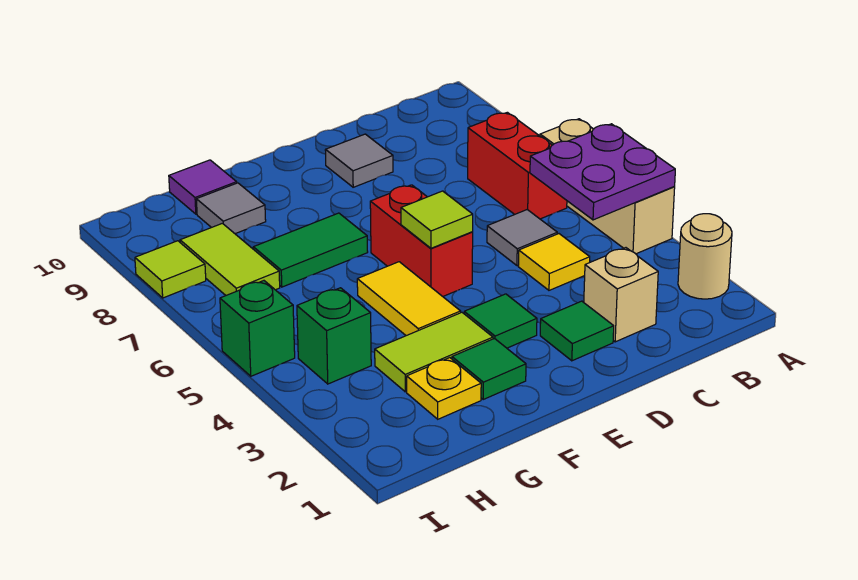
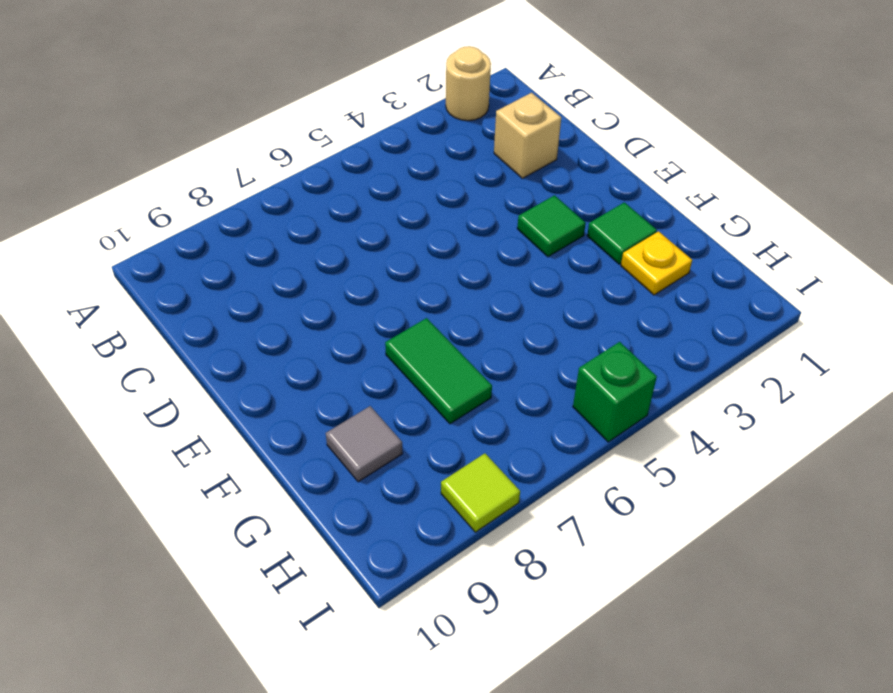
none -> tan 1x3 brick [540,119,675,254]
none -> red 1x2 brick [468,112,567,219]
none -> yellow 1x1 tile [518,234,590,290]

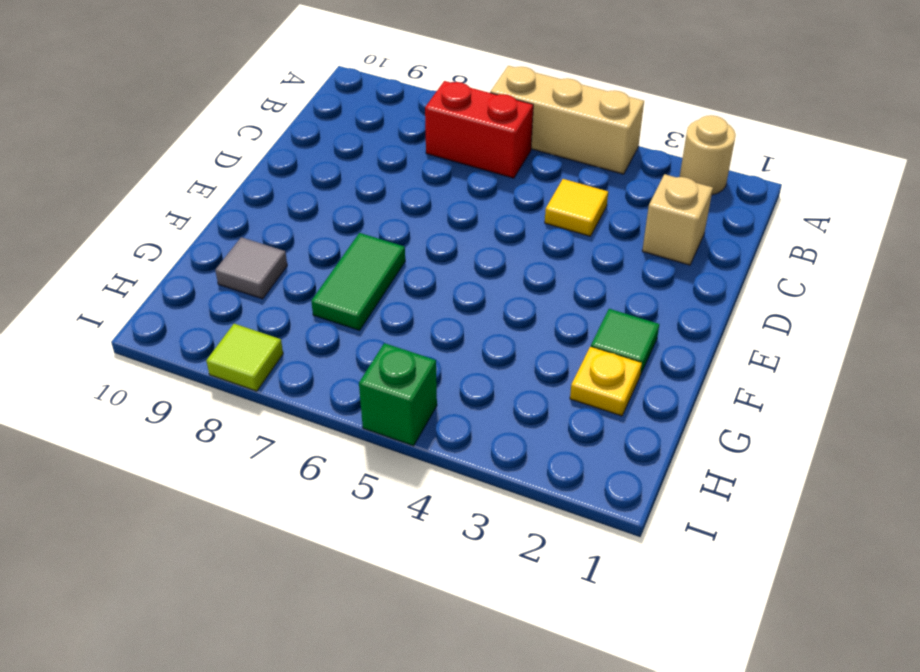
none -> grey 1x1 tile [487,210,557,266]
none -> green 1x1 tile [540,301,614,361]
none -> grey 1x1 tile [325,134,393,187]

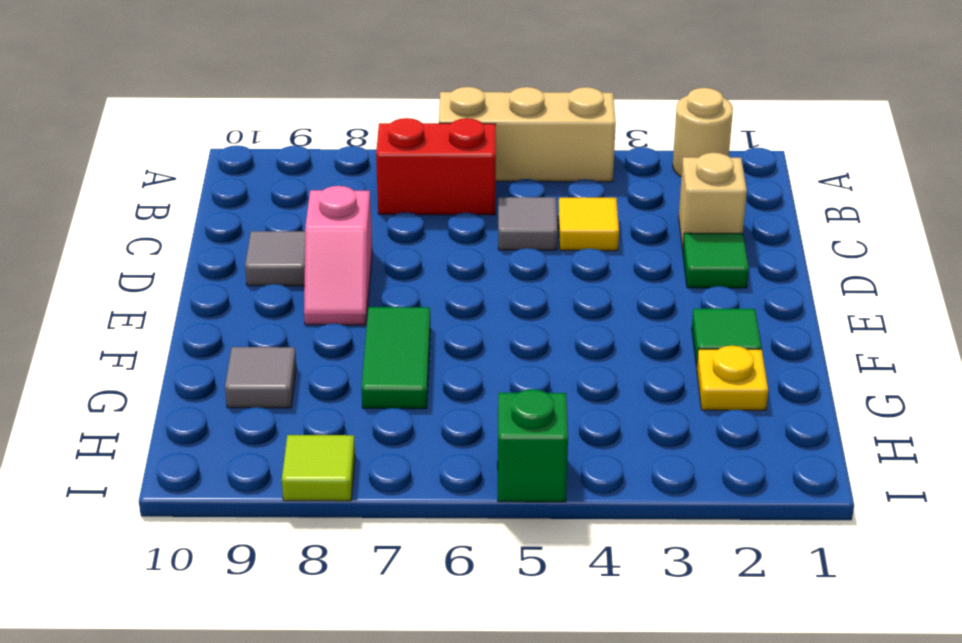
pink 1x2 slope [304,186,372,325] -> none
none -> green 1x1 tile [464,294,537,348]
none -> red 1x2 brick [370,185,473,296]
none -> lime 1x2 tile [375,312,493,392]

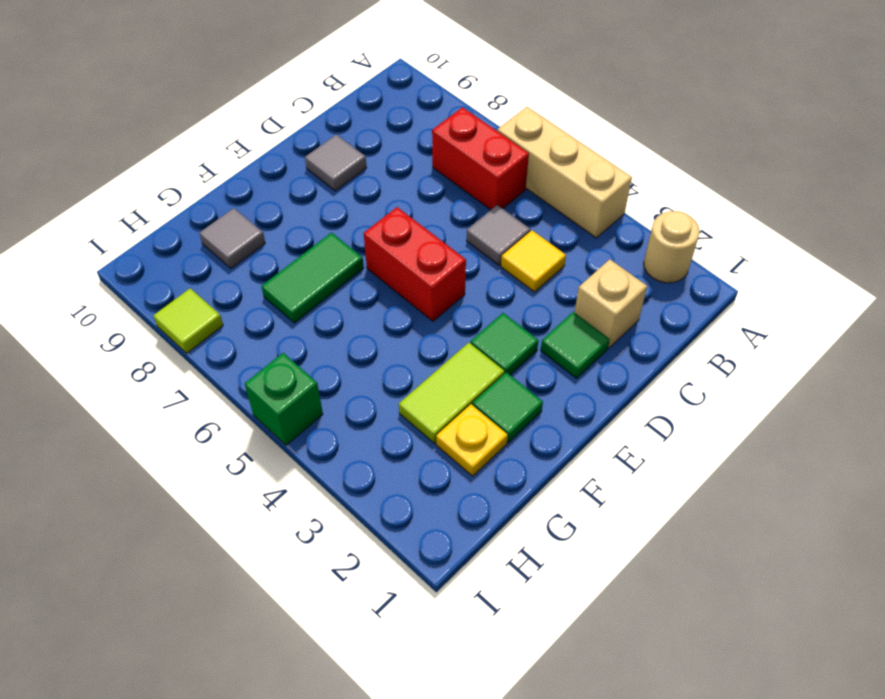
none -> yellow 1x2 tile [357,262,461,336]
none -> purple 1x1 tile [169,160,237,214]
none -> green 1x1 brick [297,288,371,384]

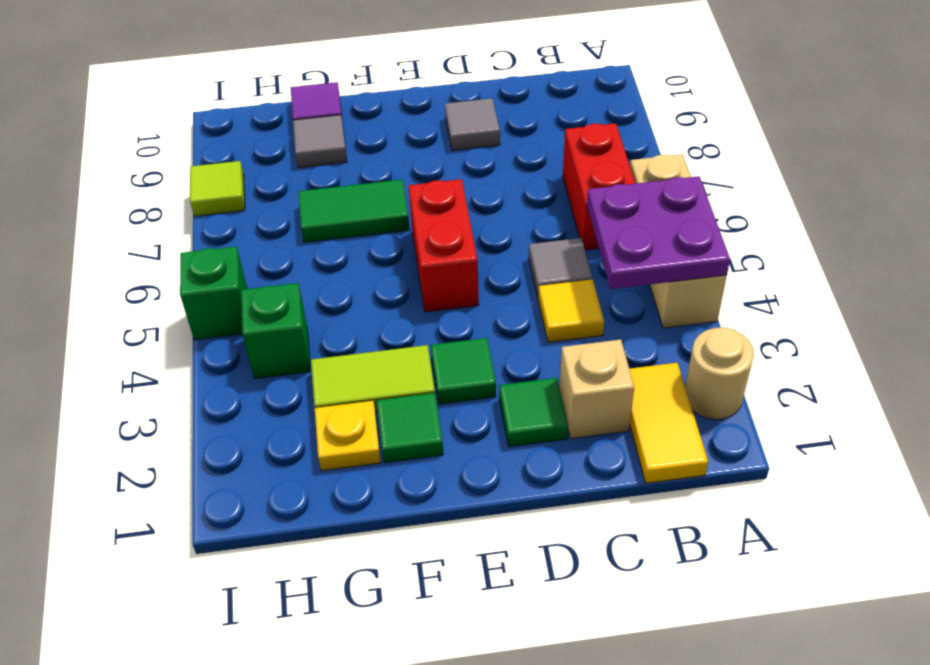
yellow 1x2 tile [630,363,708,483] -> yellow 1x2 tile moved to [357,262,461,336]
none -> lime 1x2 tile [180,223,280,295]
none -> lime 1x1 tile [401,191,473,248]

